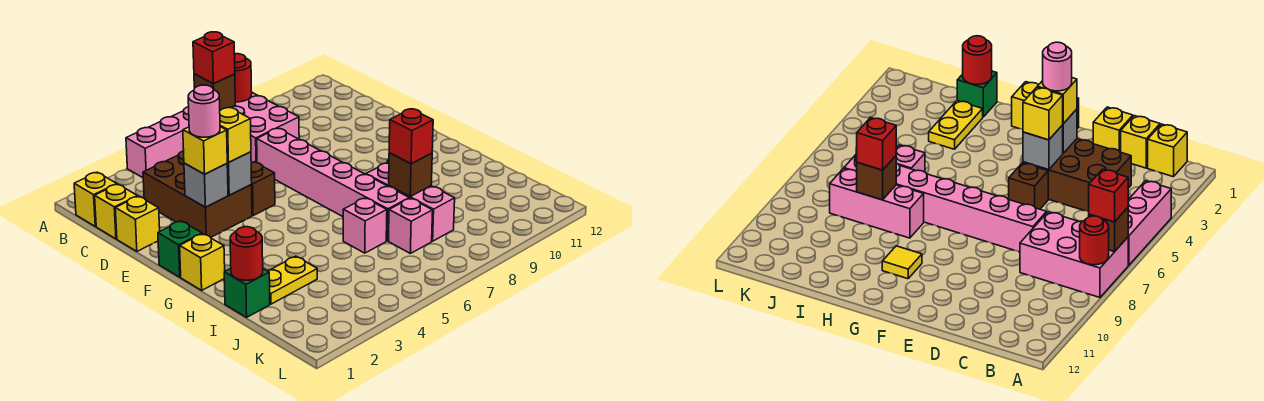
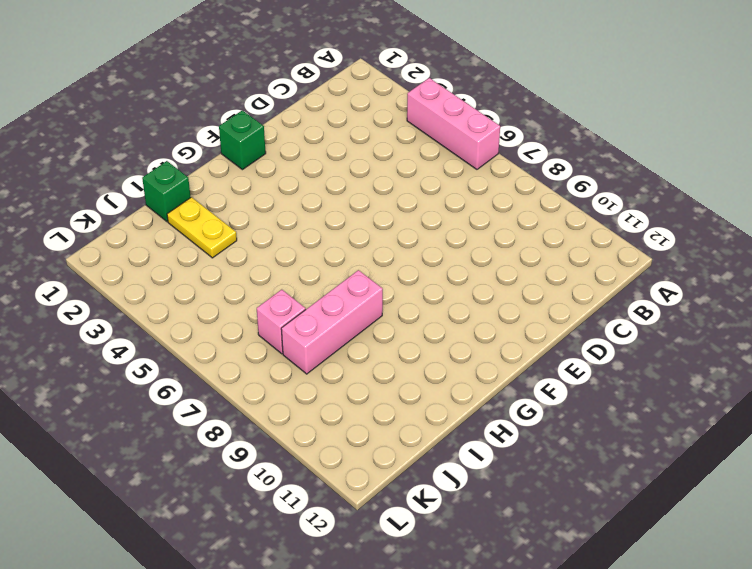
none -> pink 2x3 brick [230,93,299,162]
none -> yellow 1x1 brick [74,172,117,226]
none -> yellow 1x1 brick [95,184,138,239]

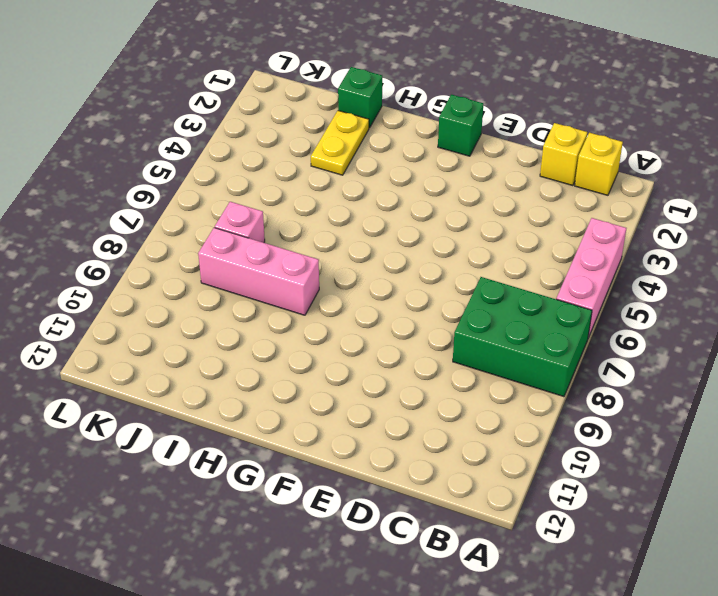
green 2x3 brick [453,277,592,397] -> pink 2x3 brick [230,93,299,162]
none -> brown 2x3 brick [143,151,252,237]
none -> yellow 1x1 brick [115,196,160,251]
none -> pink 1x6 brick [257,129,409,241]

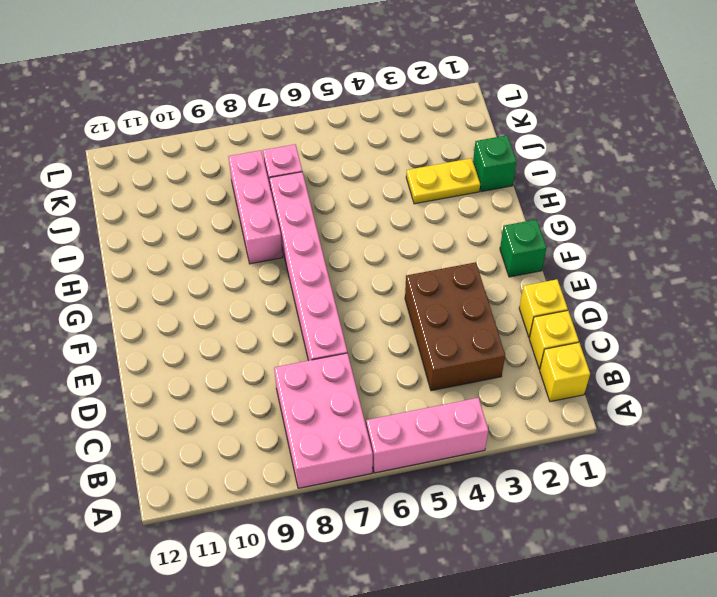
none -> brown 1x1 brick [251,162,275,215]
none -> yellow 1x1 brick [180,234,225,290]
none -> yellow 1x1 tile [882,246,922,279]

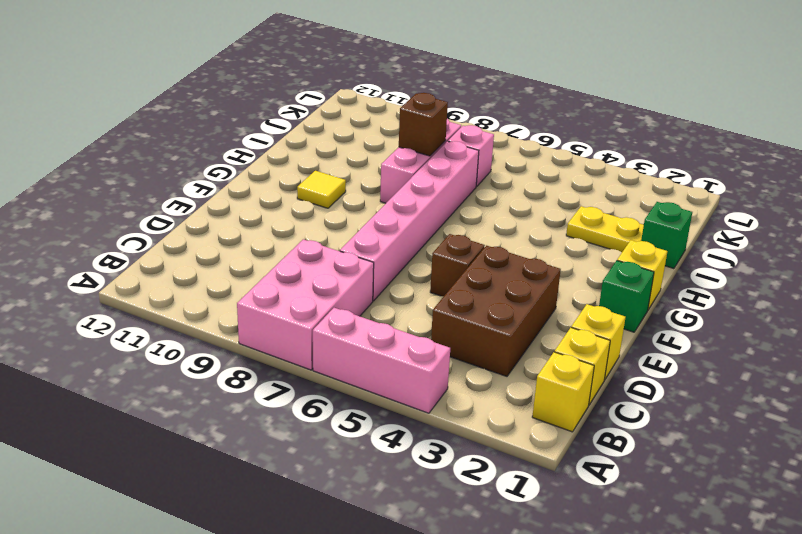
none -> pink 1x1 brick [343,198,387,253]
none -> brown 1x1 brick [194,74,235,110]
none -> red 1x1 round brick [234,54,252,102]

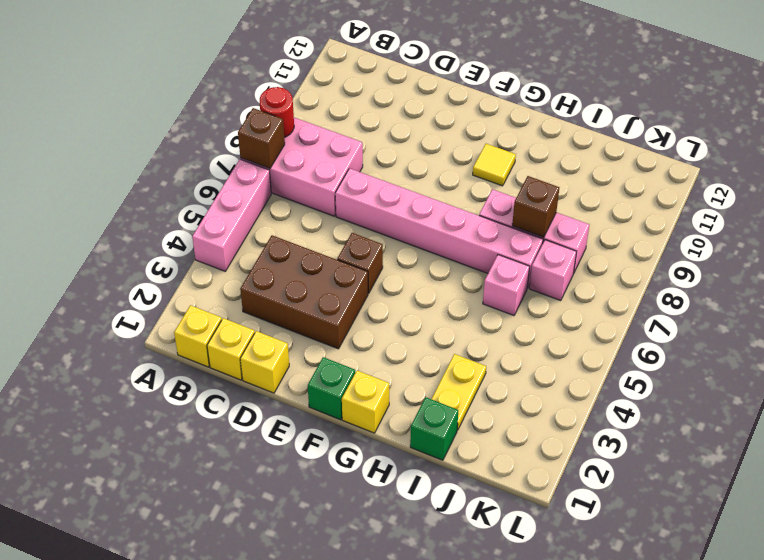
none -> grey 1x1 brick [184,163,228,207]
none -> grey 1x1 brick [227,152,252,195]
none -> red 1x1 round brick [230,227,263,280]

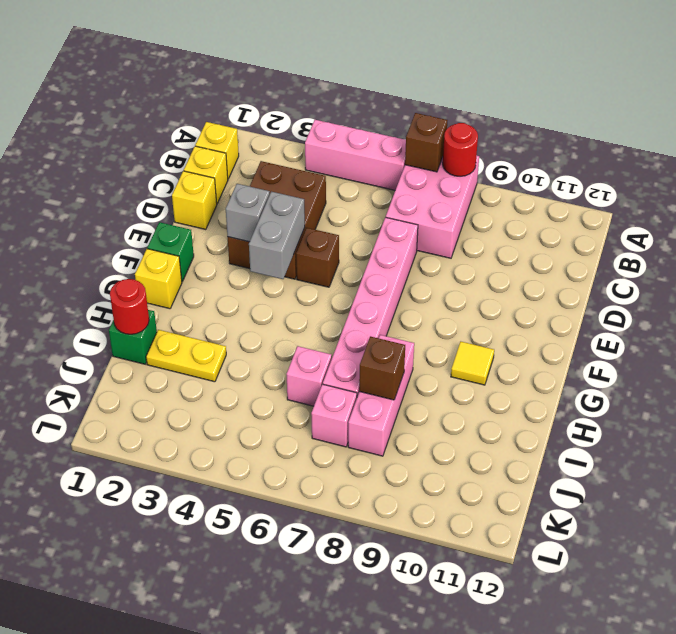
grey 1x2 brick [249,192,305,279] -> grey 1x1 brick [227,152,252,195]
none -> red 1x1 brick [193,32,235,84]
none -> yellow 1x1 brick [183,127,227,174]
none -> yellow 1x1 brick [220,108,251,162]

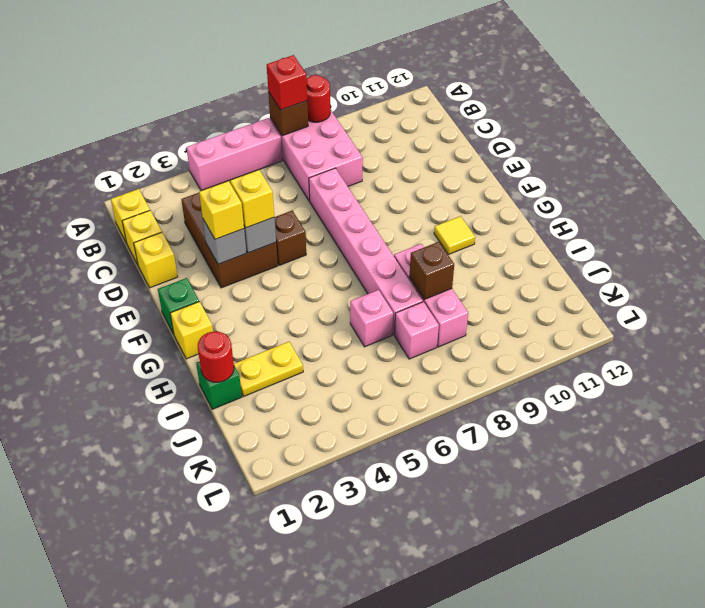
none -> red 1x1 brick [389,109,433,164]
none -> pink 1x1 round brick [188,85,220,137]

